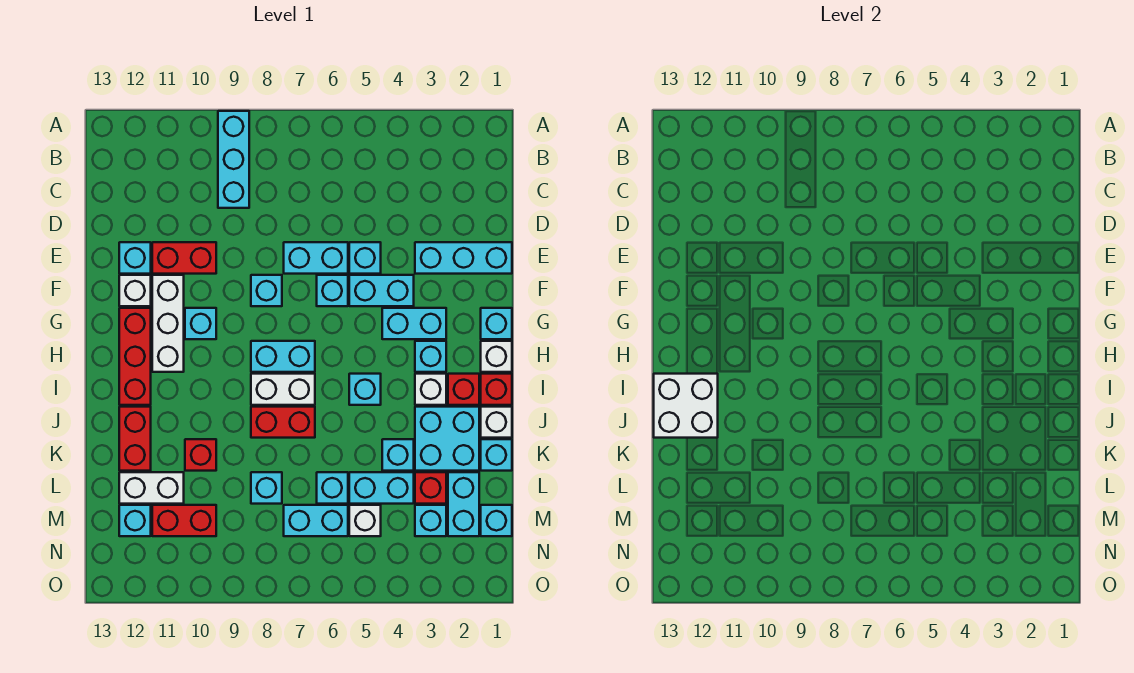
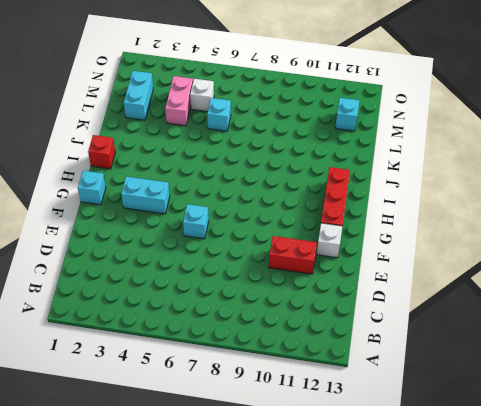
pink 1x2 brick [165,76,193,126] -> cyan 1x2 brick [349,472,414,504]
none -> cyan 1x3 brick [218,111,249,208]
none -> cyan 1x3 brick [415,242,512,274]
none -> cyan 1x1 brick [349,242,381,274]
none -> cyan 1x2 brick [284,242,348,274]

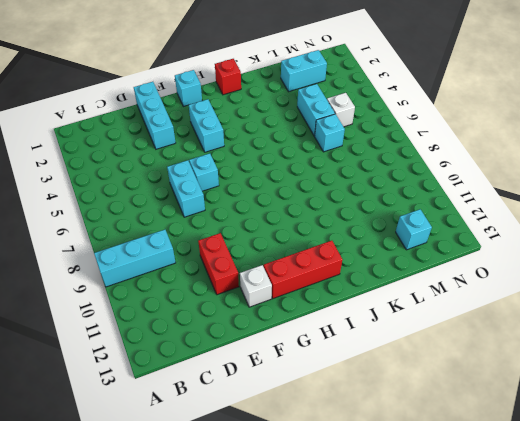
none -> cyan 1x1 brick [349,242,381,274]
none -> cyan 1x1 brick [119,242,151,274]
none -> cyan 1x2 brick [349,275,414,306]
none -> cyan 1x1 brick [251,275,282,306]

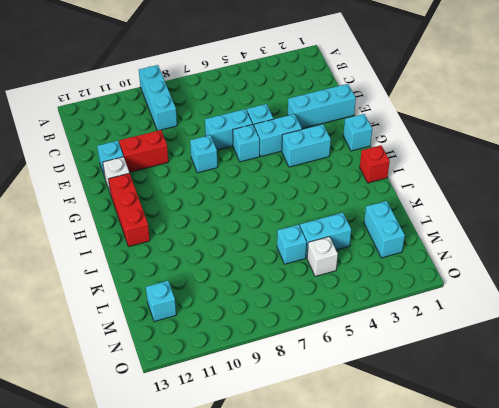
none -> white 1x3 brick [152,275,184,372]
none -> cyan 1x1 brick [185,308,216,339]
none -> white 1x1 brick [481,341,512,372]
none -> cyan 1x1 brick [415,341,446,372]

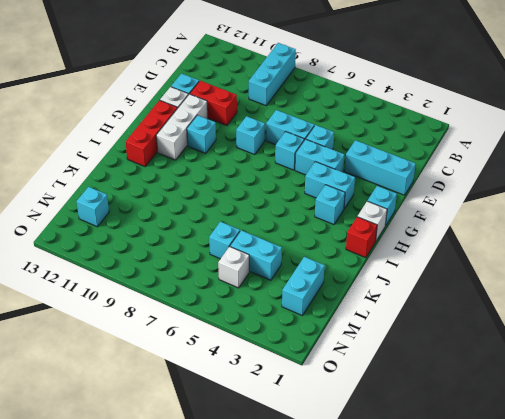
none -> cyan 1x2 brick [251,341,315,372]
none -> red 1x1 brick [448,374,479,405]
none -> white 1x1 brick [415,374,446,405]
none -> cyan 1x1 brick [349,374,381,405]

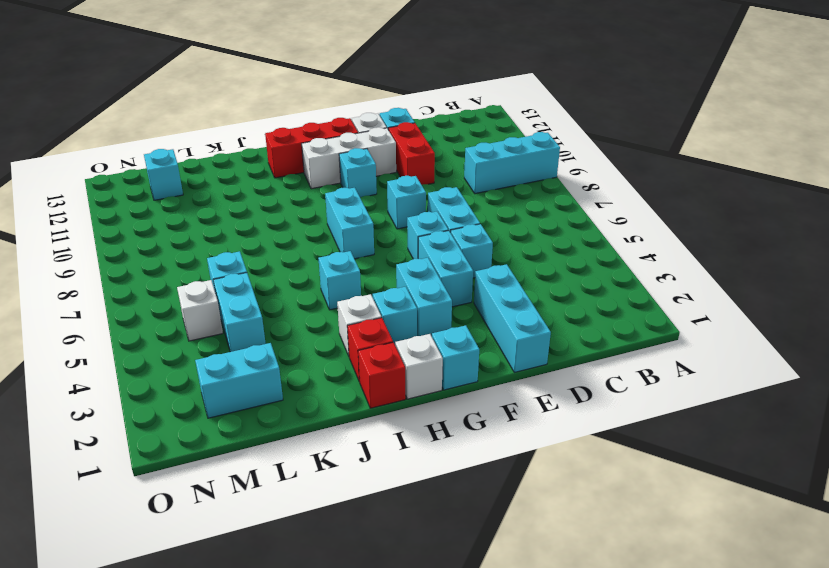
none -> white 1x2 brick [251,374,315,405]
none -> white 1x1 brick [481,407,512,438]
none -> cyan 2x2 brick [415,407,479,471]
none -> red 1x2 brick [251,407,315,438]

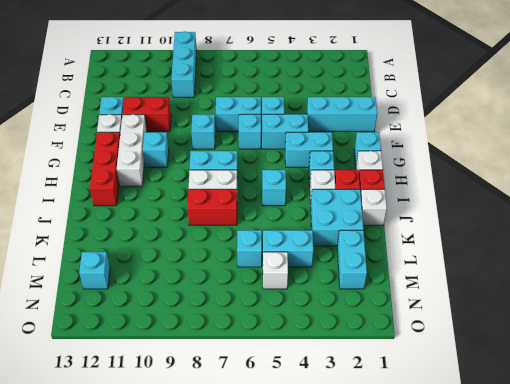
none -> red 1x2 brick [119,407,151,471]
none -> cyan 1x1 brick [481,439,512,471]
none -> cyan 1x1 brick [382,439,414,471]
none -> red 1x1 brick [185,439,216,471]

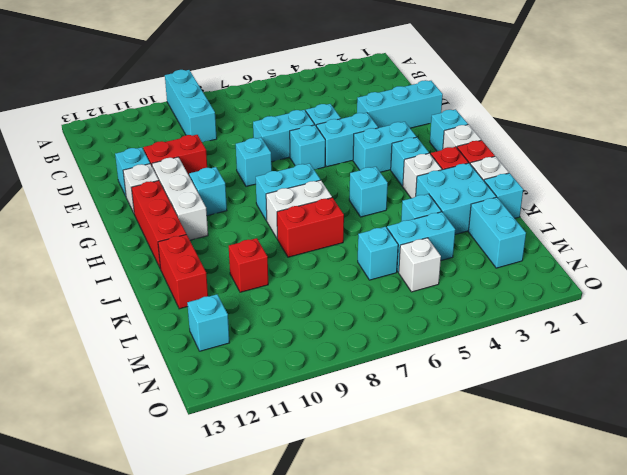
none -> red 1x1 brick [415,472,446,504]
none -> cyan 1x1 brick [251,472,282,504]
none -> white 1x2 brick [119,472,184,504]
none -> cyan 1x1 brick [481,505,512,536]

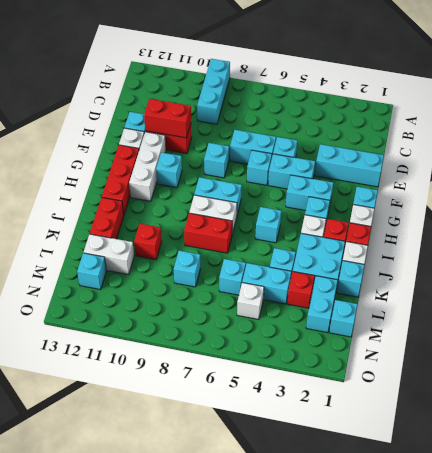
red 1x2 brick [144,99,191,138] -> red 1x2 brick moved to [152,505,216,536]
none -> cyan 1x1 brick [415,505,446,536]
none -> cyan 1x2 brick [284,505,348,536]
none -> white 2x2 brick [654,374,718,438]

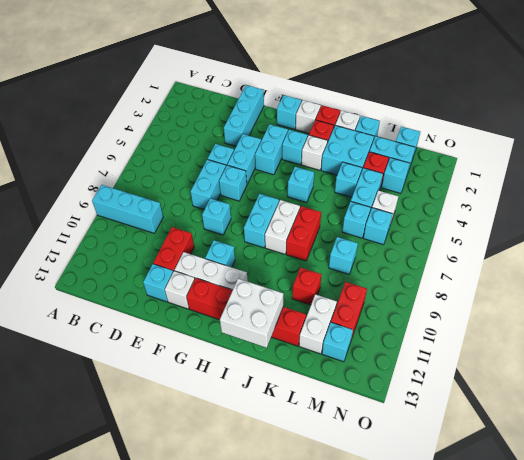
cyan 1x1 brick [364,208,392,245] -> cyan 1x2 brick [284,505,348,536]

